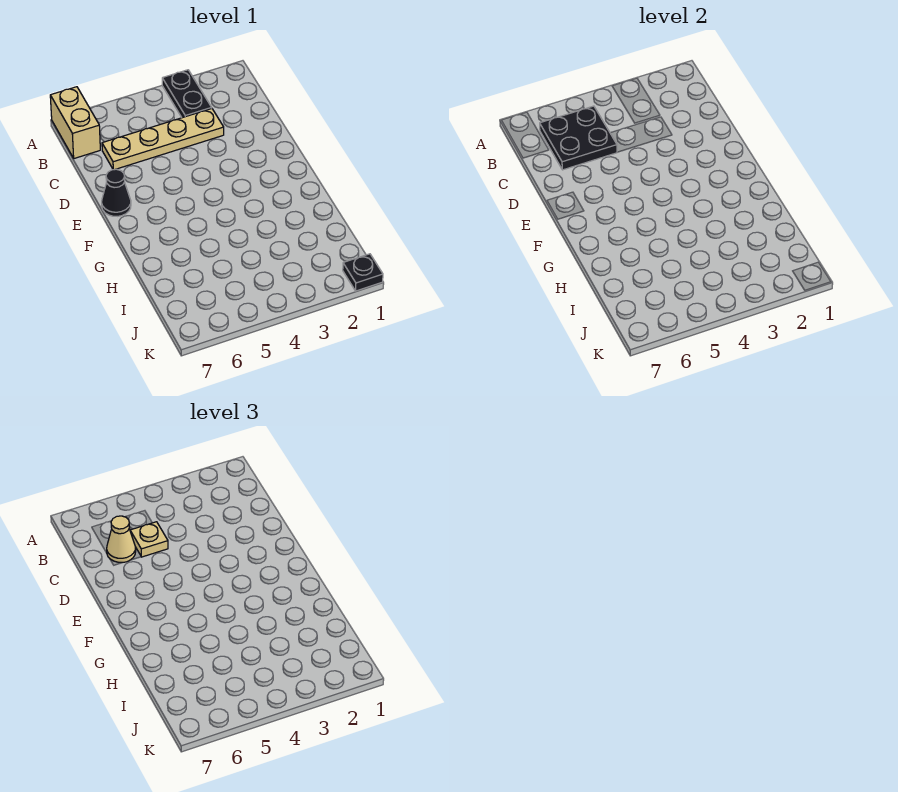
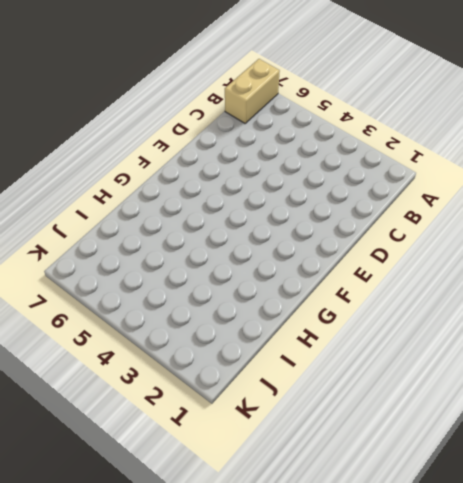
none -> black 1x2 plate [162,70,212,118]
none -> tan 1x4 plate [102,109,224,170]

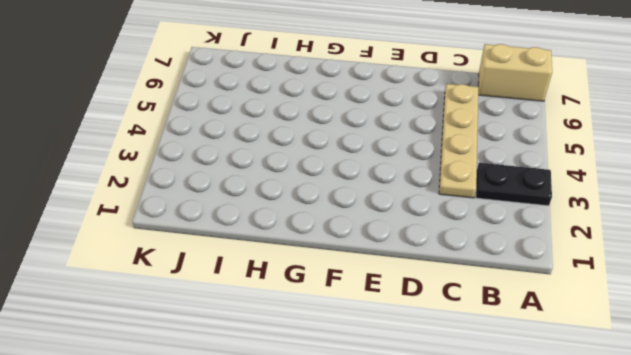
none -> black 1x1 cone [102,169,131,216]
none -> black 1x1 plate [343,254,383,291]

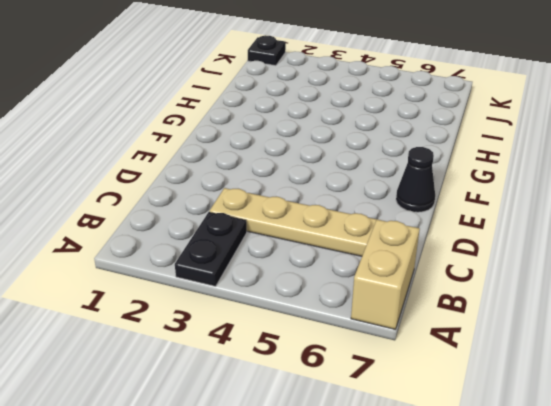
none -> black 2x2 plate [540,106,617,170]
none -> tan 1x1 plate [130,522,168,557]

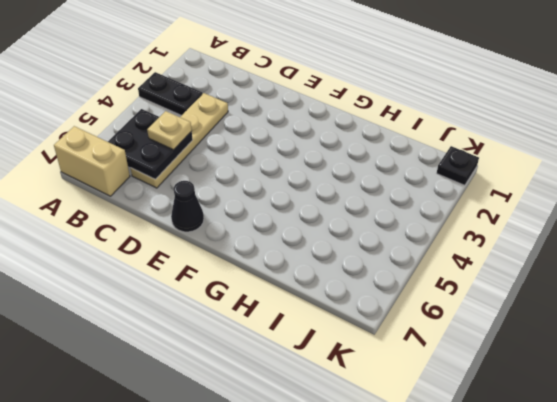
none -> tan 1x1 cone [107,516,136,563]

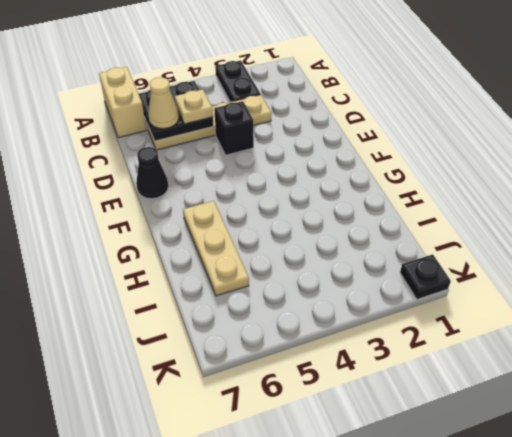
black 1x1 brick [214,101,254,155] -> none
tan 1x3 plate [183,201,249,296] -> none

